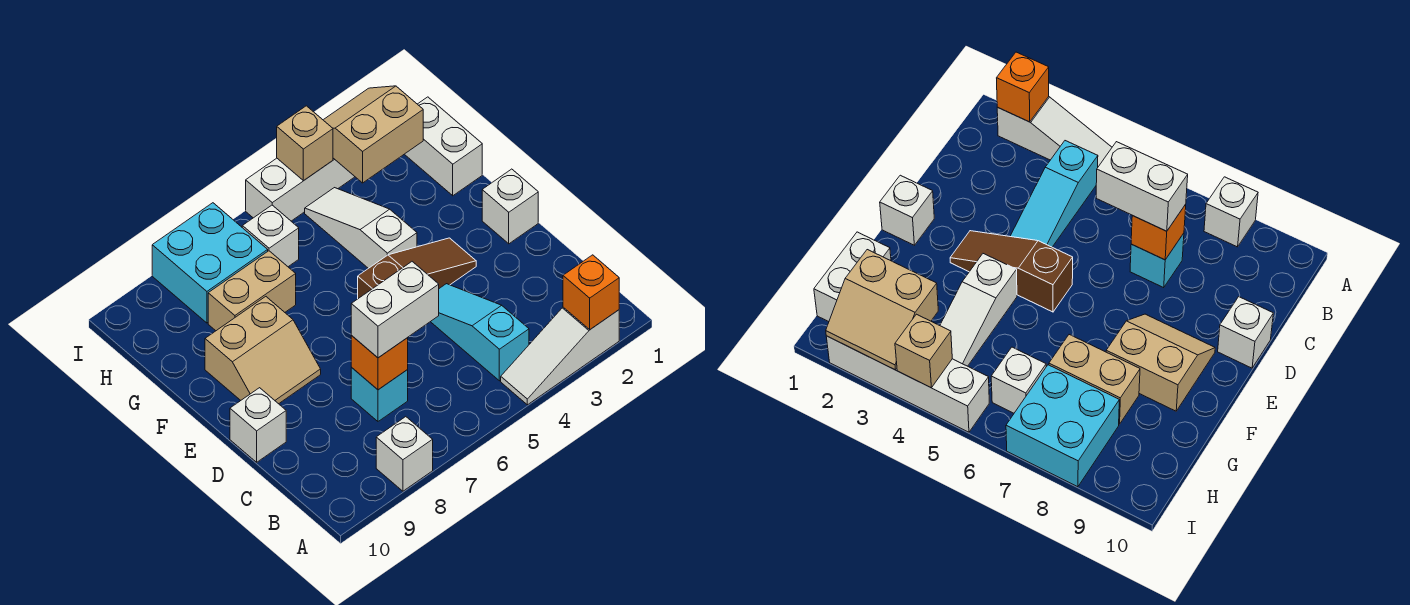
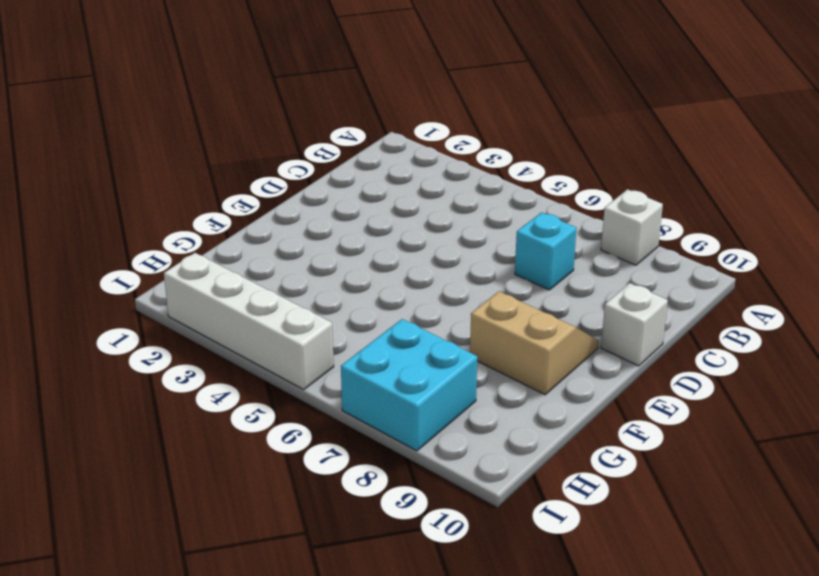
none -> white 1x3 slope [501,307,619,405]
none -> cyan 1x3 slope [431,284,529,381]
none -> white 1x1 brick [482,169,538,244]

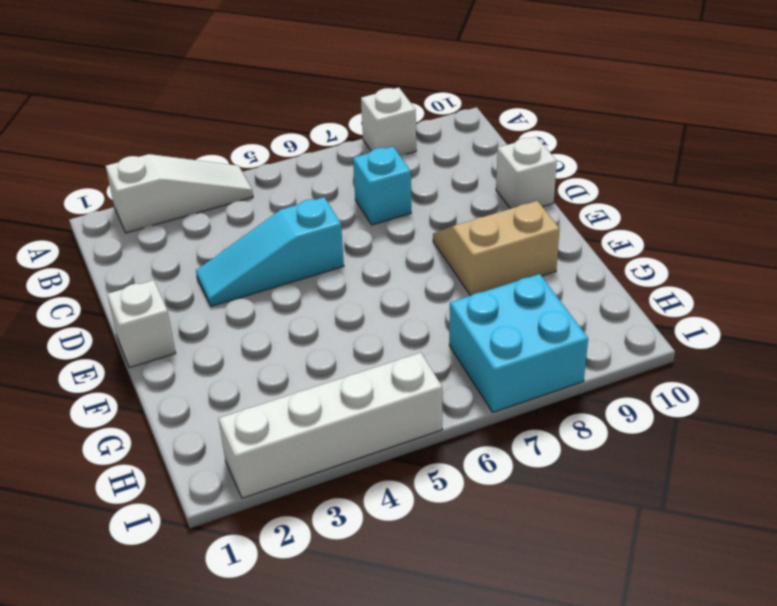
cyan 1x3 slope [196,197,344,306] -> cyan 1x3 slope turned to [431,284,529,381]
none -> brown 1x3 slope [358,238,476,299]
none -> white 1x3 slope [305,188,417,268]
none -> white 1x2 brick [405,97,482,196]

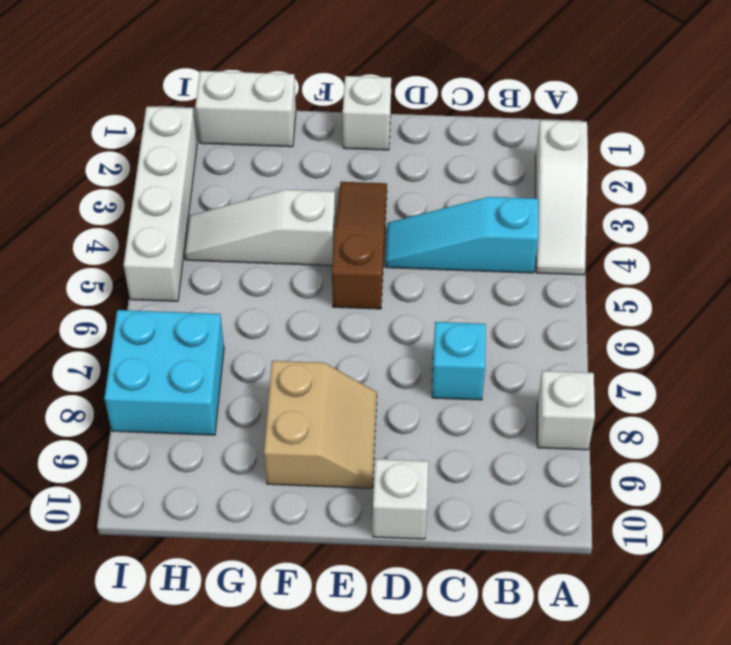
none -> tan 1x2 brick [208,251,296,331]
none -> white 1x1 brick [242,205,299,267]
none -> orange 1x1 brick [563,255,619,329]

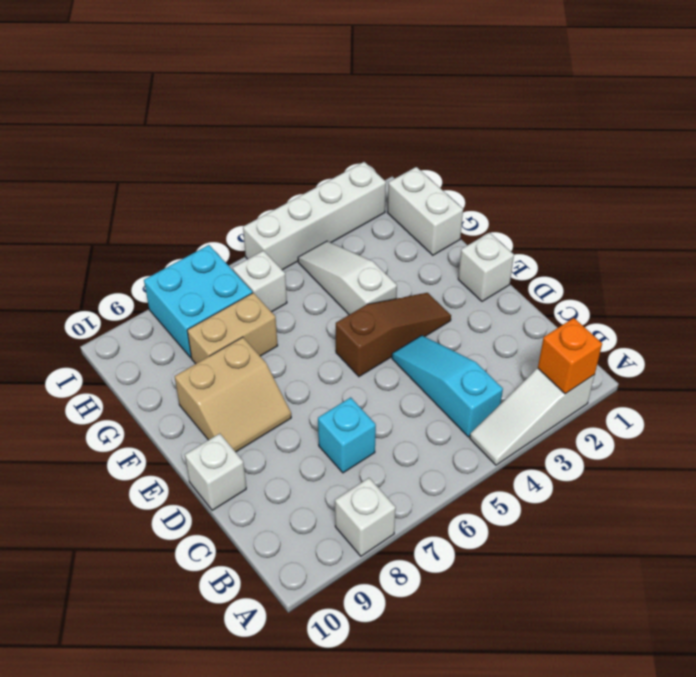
none -> orange 1x1 brick [351,335,408,390]
none -> tan 2x2 slope [324,86,423,183]
none -> tan 1x1 brick [277,106,333,181]

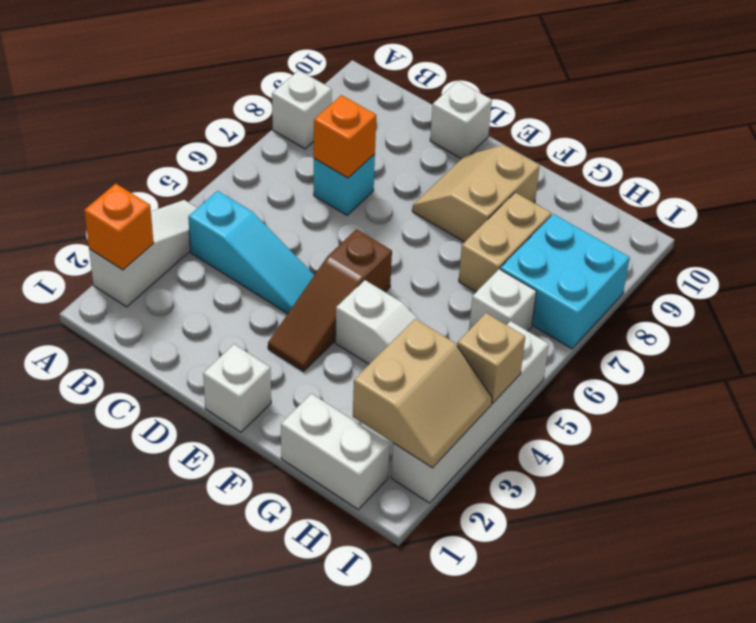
none -> white 1x2 brick [351,262,439,358]

